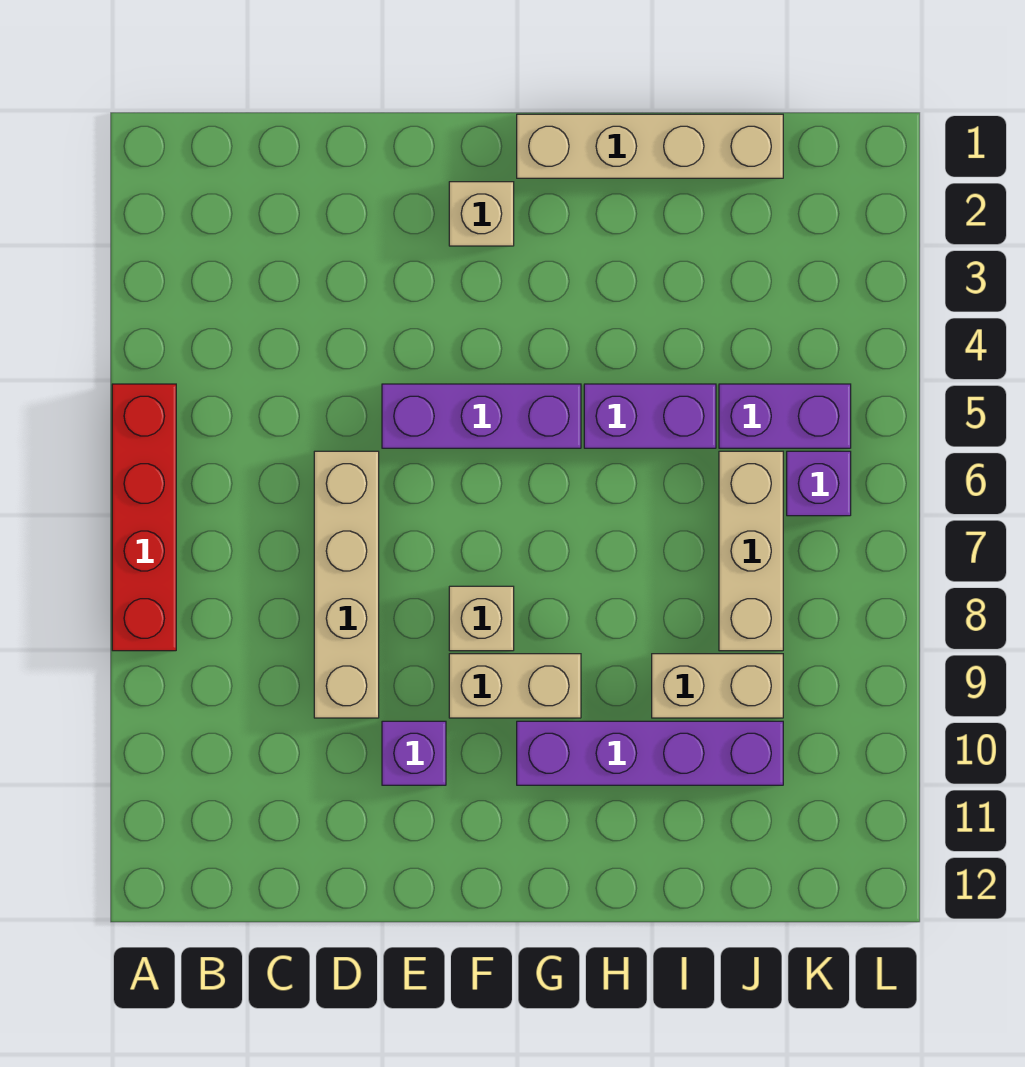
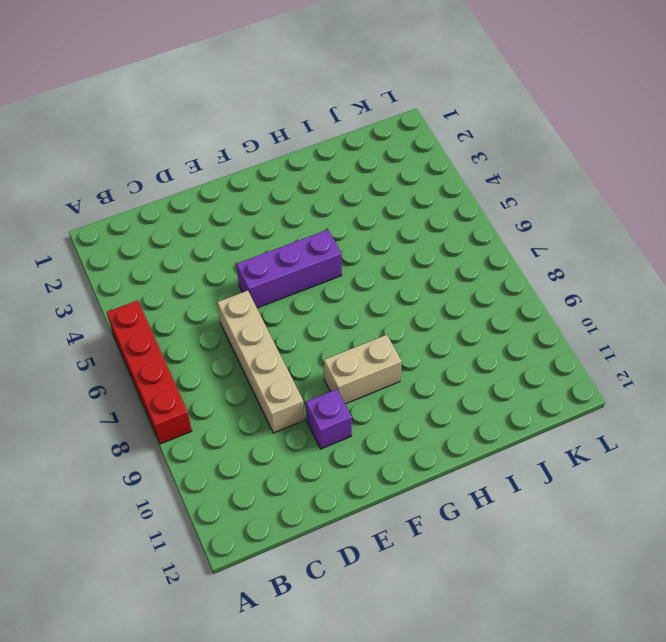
none -> tan 1x1 brick [449,182,514,246]
none -> tan 1x1 brick [449,586,514,651]
none -> tan 1x4 brick [517,114,783,178]

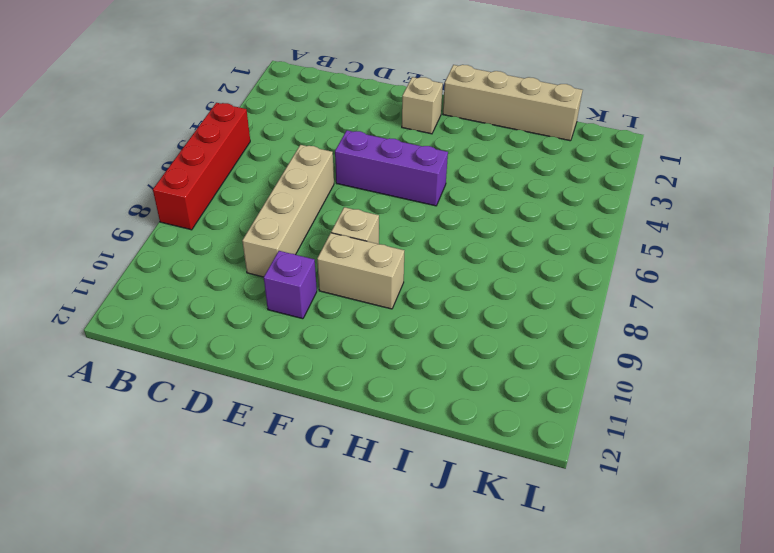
none -> purple 1x4 brick [517,721,783,785]
none -> purple 1x2 brick [584,384,716,448]
none -> tan 1x2 brick [652,654,783,718]

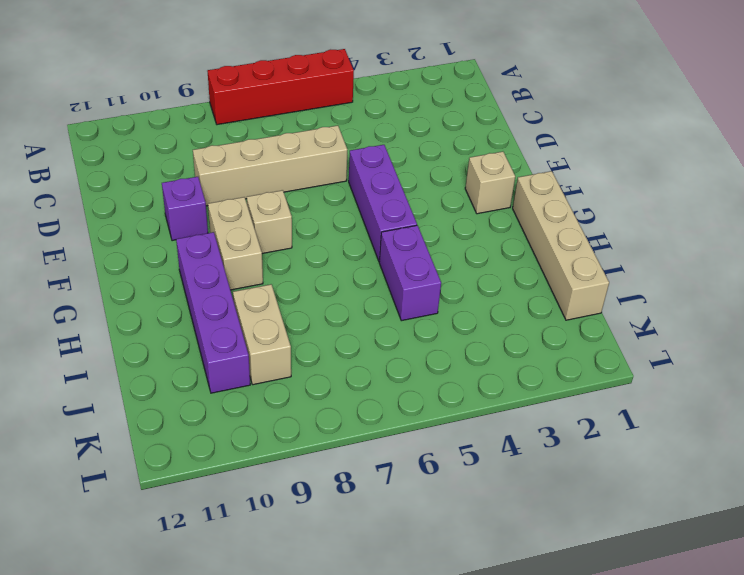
none -> purple 1x2 brick [719,384,851,448]
none -> tan 1x3 brick [719,451,783,651]
none -> purple 1x1 brick [787,451,851,516]

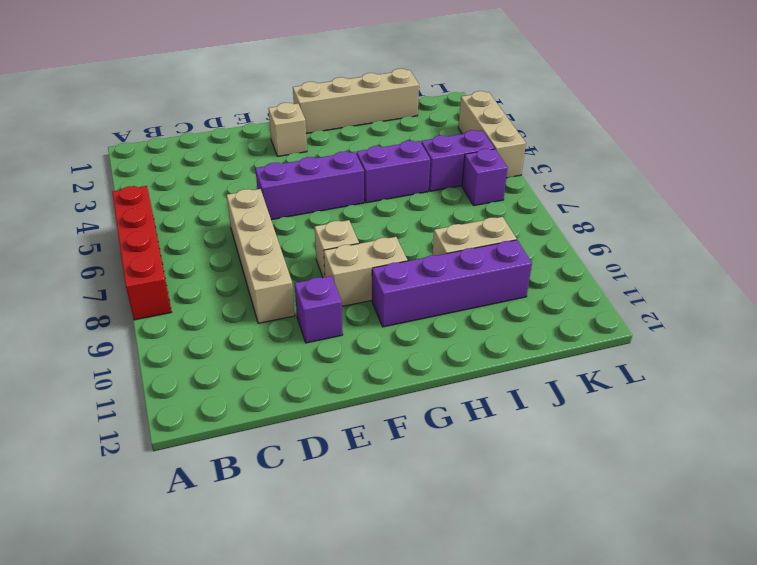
tan 1x3 brick [458,91,526,178] -> tan 1x3 brick moved to [719,451,783,651]

